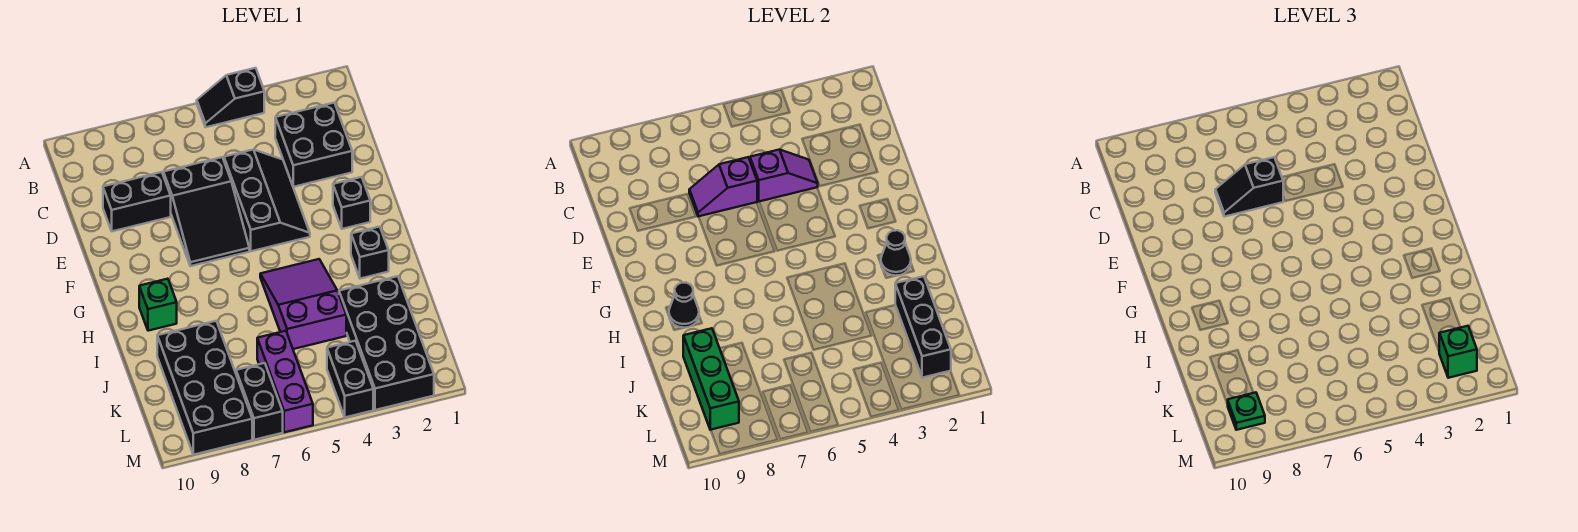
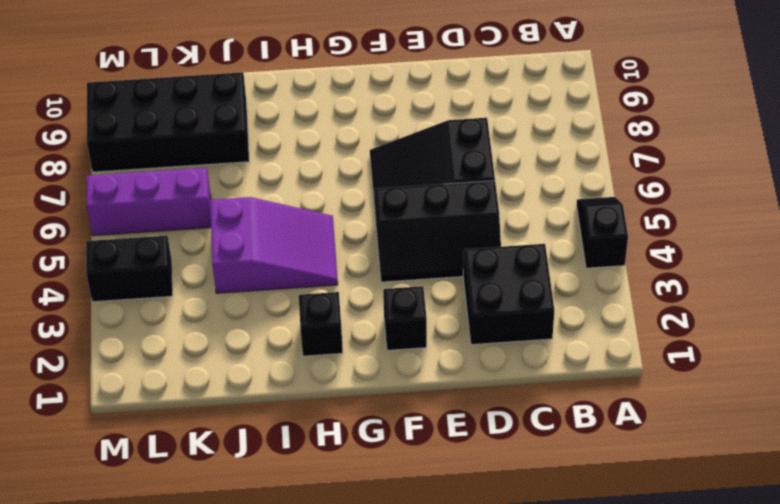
none -> black 1x2 brick [103,172,171,231]
none -> green 1x1 brick [139,279,177,331]
none -> black 2x4 brick [339,276,434,410]

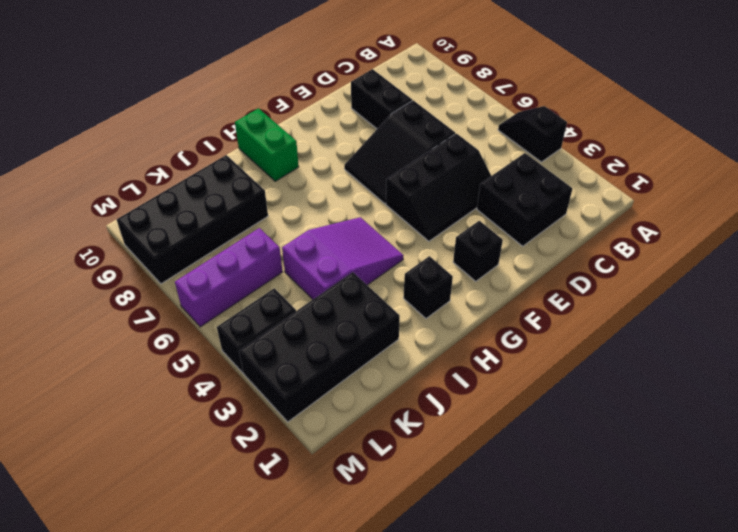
green 1x2 brick [235,108,299,181] -> green 1x1 brick [139,279,177,331]
none -> black 1x2 brick [236,363,283,440]
none -> purple 1x2 slope [750,150,818,201]
none -> purple 1x2 slope [689,157,757,217]

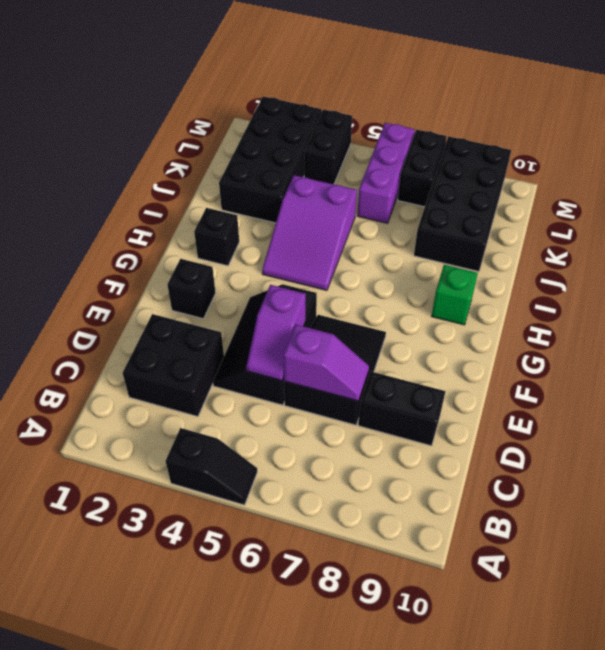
purple 1x2 slope [246,285,306,380] -> purple 1x2 slope turned to [750,150,818,201]
none -> black 1x1 cone [881,230,911,276]
none -> black 1x1 cone [669,283,699,328]
none -> black 1x3 brick [895,276,951,378]

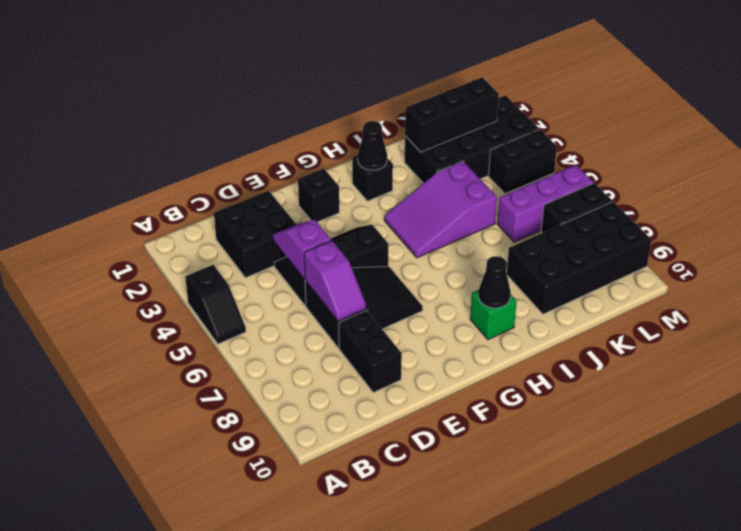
none -> green 1x3 brick [683,328,739,430]
none -> black 1x2 slope [1215,157,1283,217]
none -> green 1x1 brick [1439,326,1477,378]

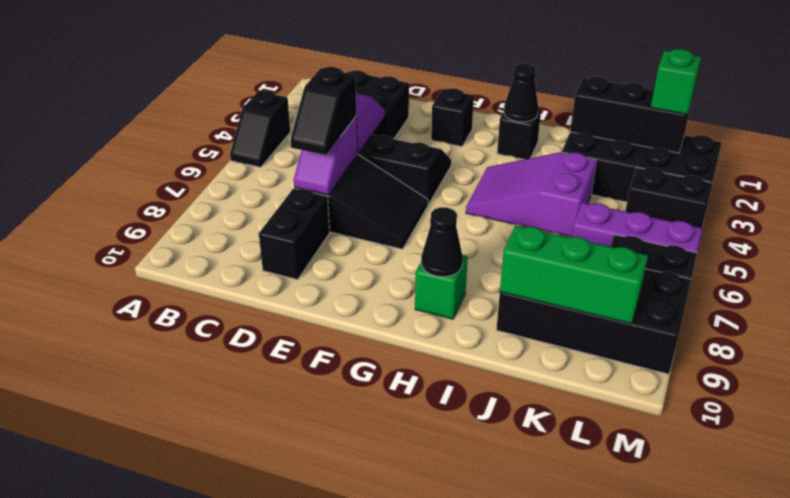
none -> green 1x1 plate [1228,392,1265,430]

